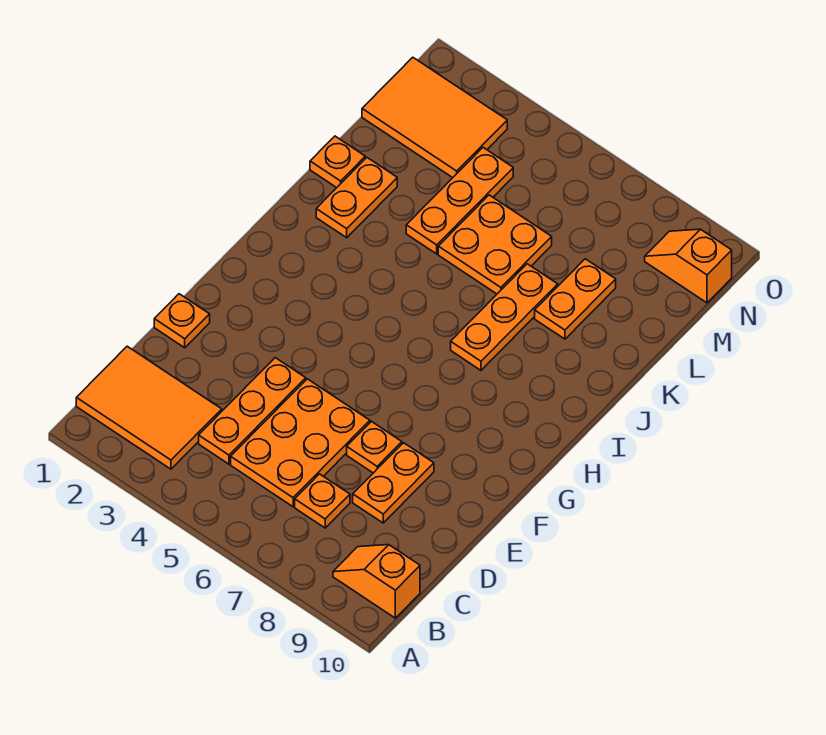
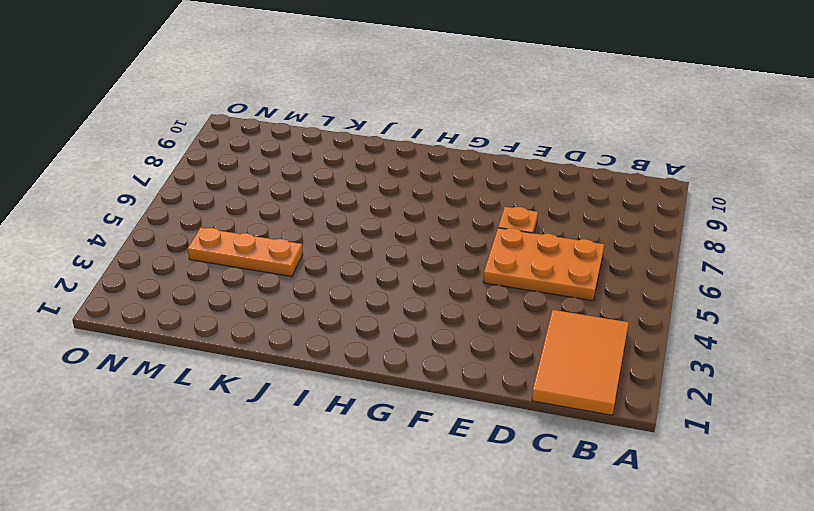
none -> orange 1x2 slope [333,545,420,618]
none -> orange 1x3 plate [199,358,306,464]
none -> orange 1x1 plate [295,474,350,528]

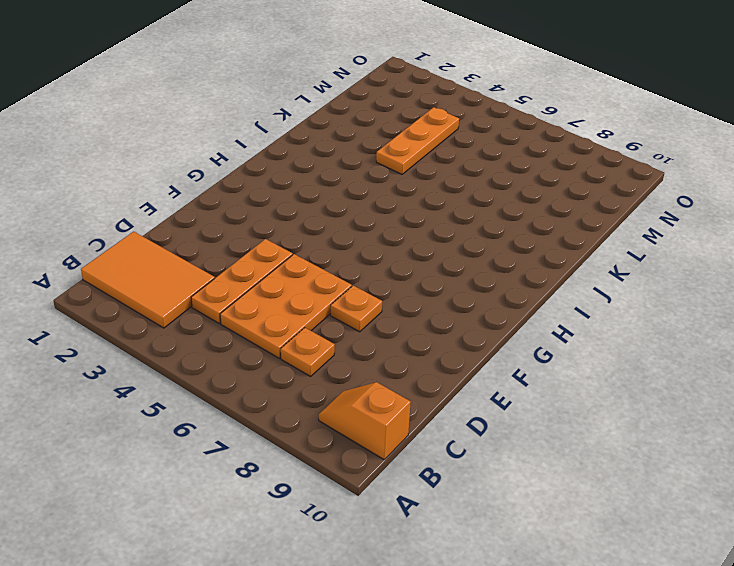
none -> orange 1x2 plate [353,443,434,523]
none -> orange 1x1 plate [154,294,210,348]
none -> orange 1x3 plate [451,264,558,370]

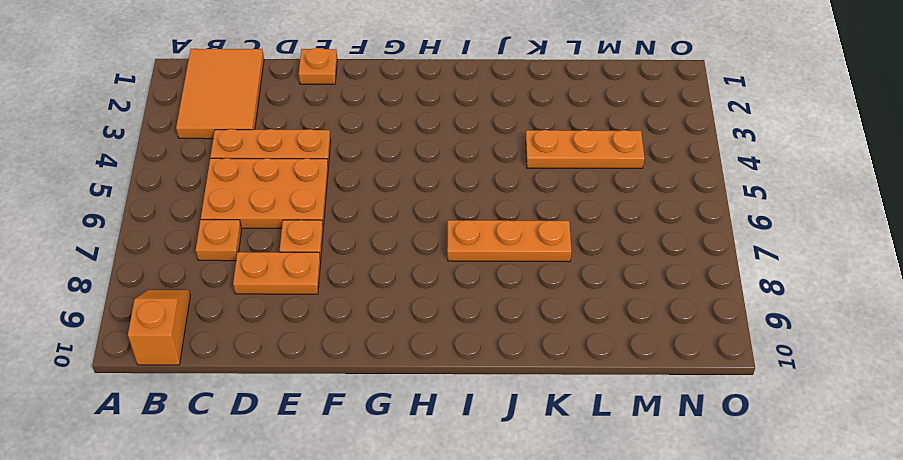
none -> orange 1x2 plate [316,158,397,238]
none -> orange 1x1 plate [310,136,365,188]
none -> orange 2x2 plate [438,195,552,294]

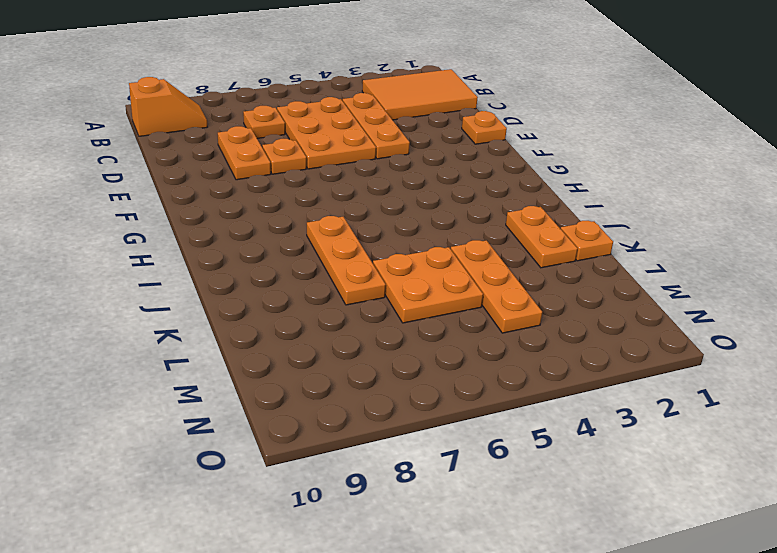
none -> orange 1x2 plate [535,259,616,339]
none -> orange 2x3 tile [362,57,507,178]
none -> orange 1x2 slope [645,229,732,303]

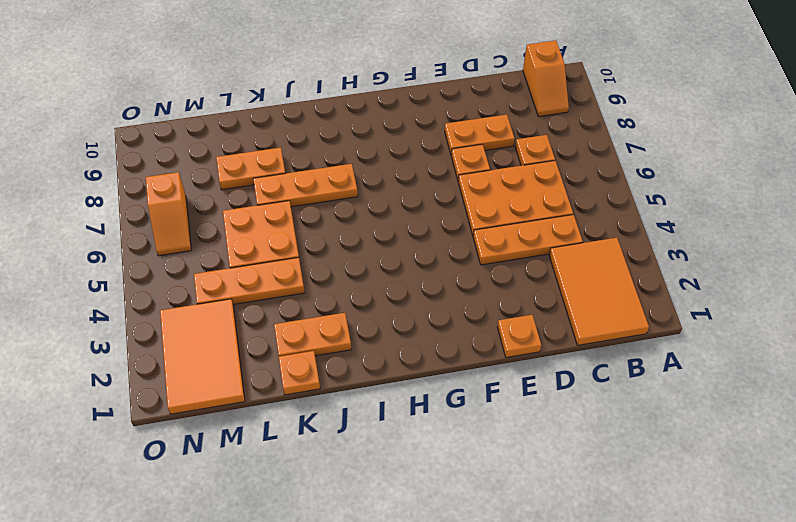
orange 1x2 slope [146,172,191,256] -> orange 1x2 slope moved to [645,229,732,303]

